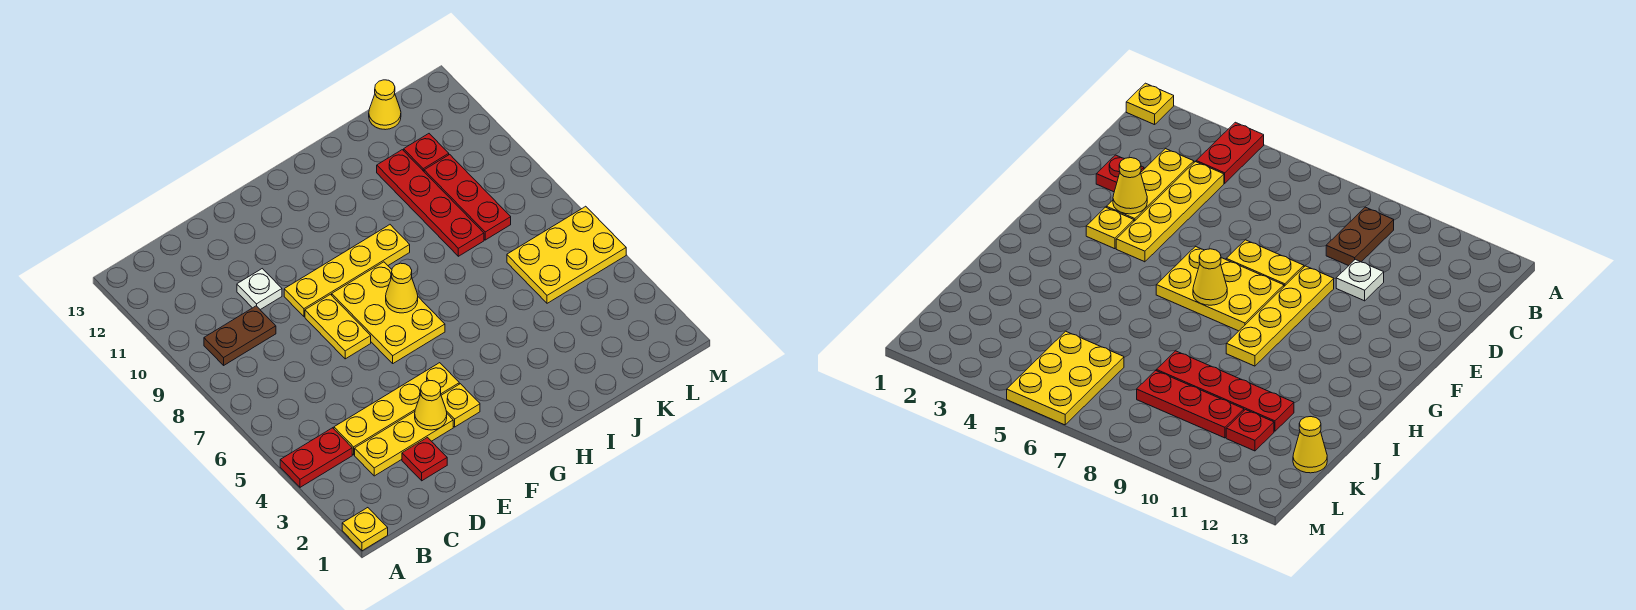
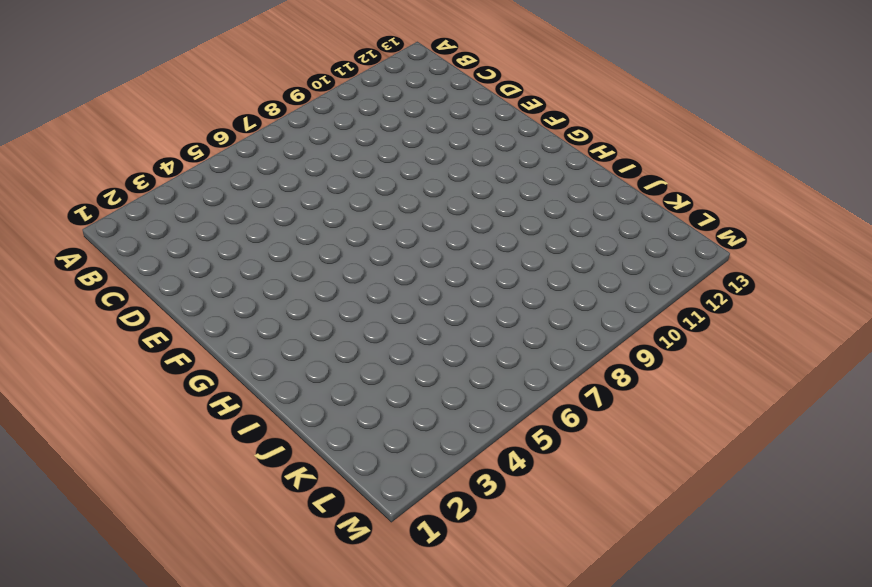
none -> yellow 1x1 plate [342,508,388,551]
none -> red 1x2 plate [280,428,352,487]
none -> brown 1x2 plate [204,306,276,365]

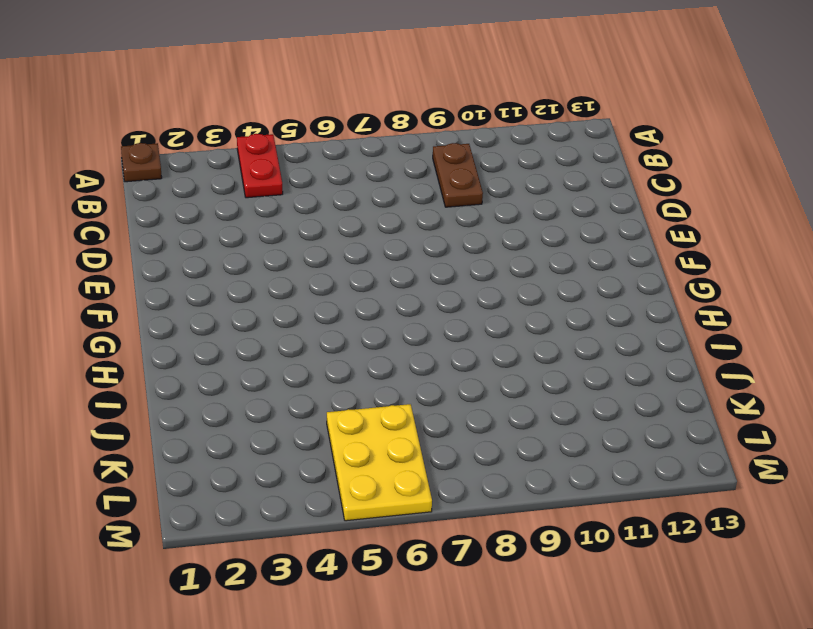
brown 1x1 plate [121,143,162,182] -> yellow 1x1 plate [342,508,388,551]
none -> yellow 1x3 plate [355,412,453,476]
none -> yellow 1x4 plate [334,363,459,455]
none -> red 1x1 plate [402,438,447,481]

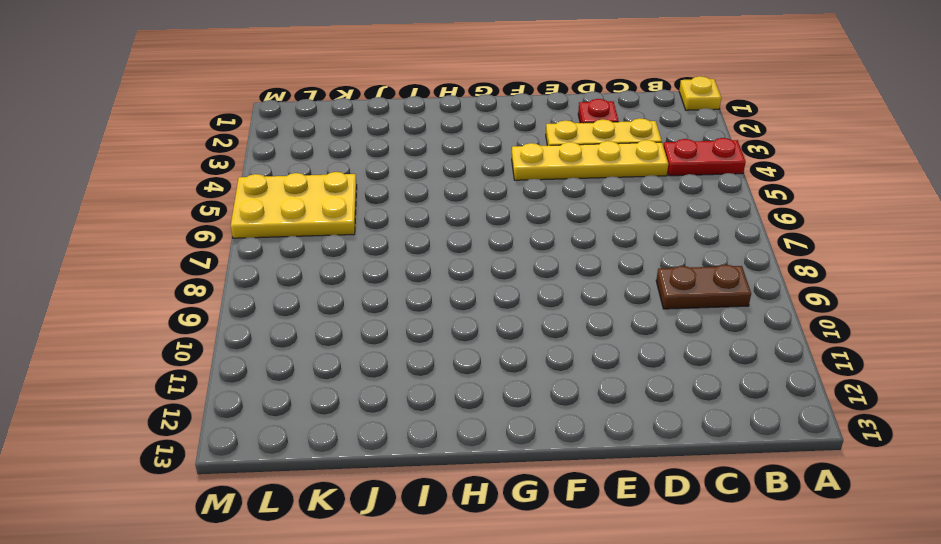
none -> white 1x1 plate [237,269,282,310]
none -> yellow 1x2 plate [305,294,371,359]
none -> yellow 1x4 plate [284,225,410,317]

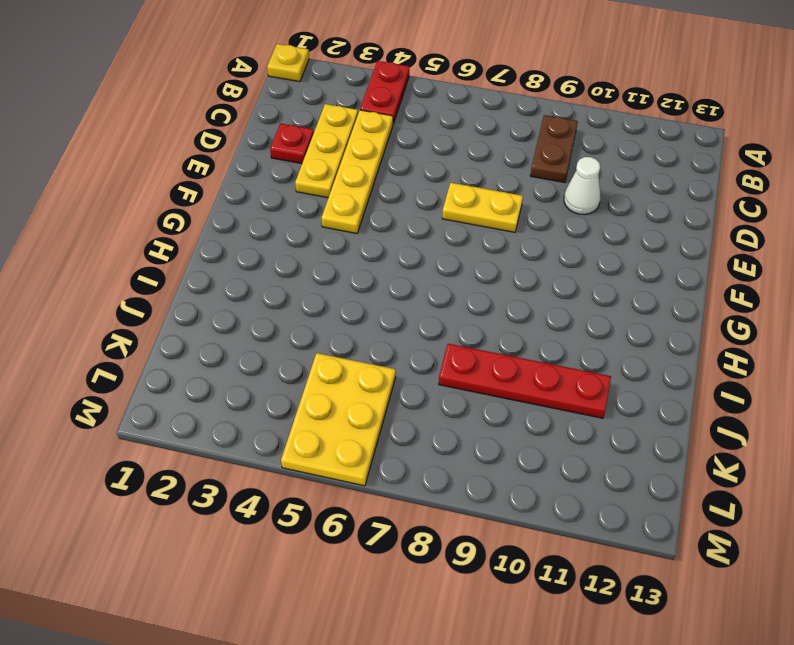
white 1x1 cone [564,157,601,215] -> white 1x1 plate [237,269,282,310]
none -> yellow 1x4 plate [284,225,410,317]
none -> yellow 1x1 plate [441,384,480,427]
none -> yellow 2x3 plate [332,262,445,363]

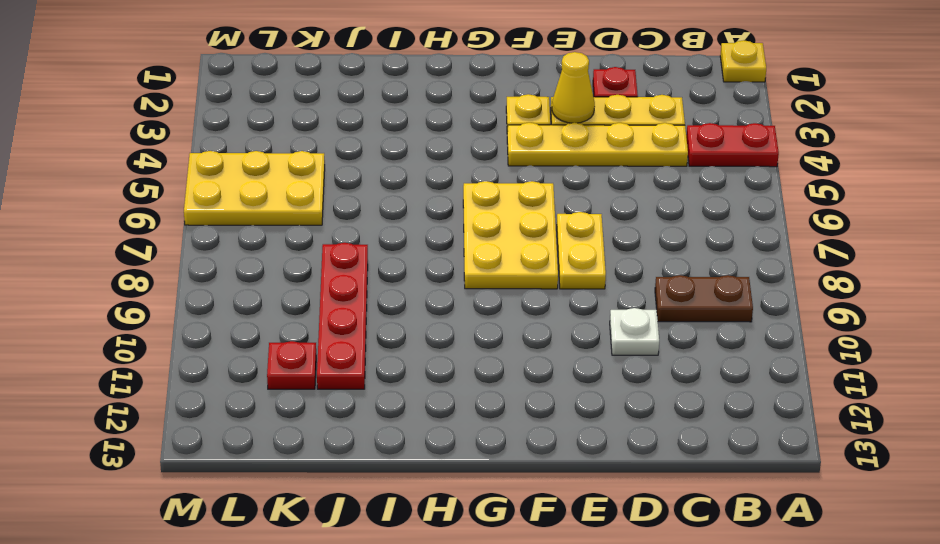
none -> yellow 1x4 plate [284,225,410,317]
none -> red 1x3 plate [424,154,511,240]
none -> yellow 1x1 cone [369,80,401,130]

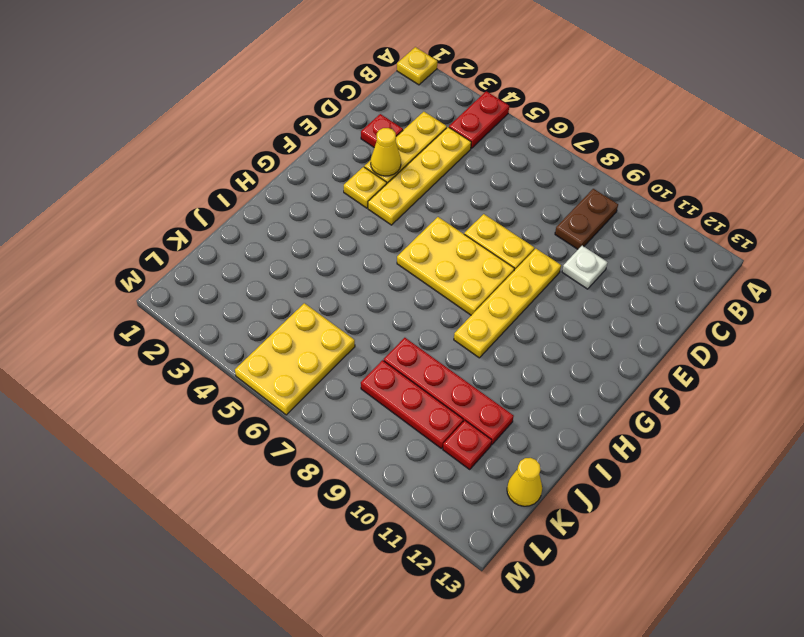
none -> yellow 1x1 cone [386,263,418,313]

